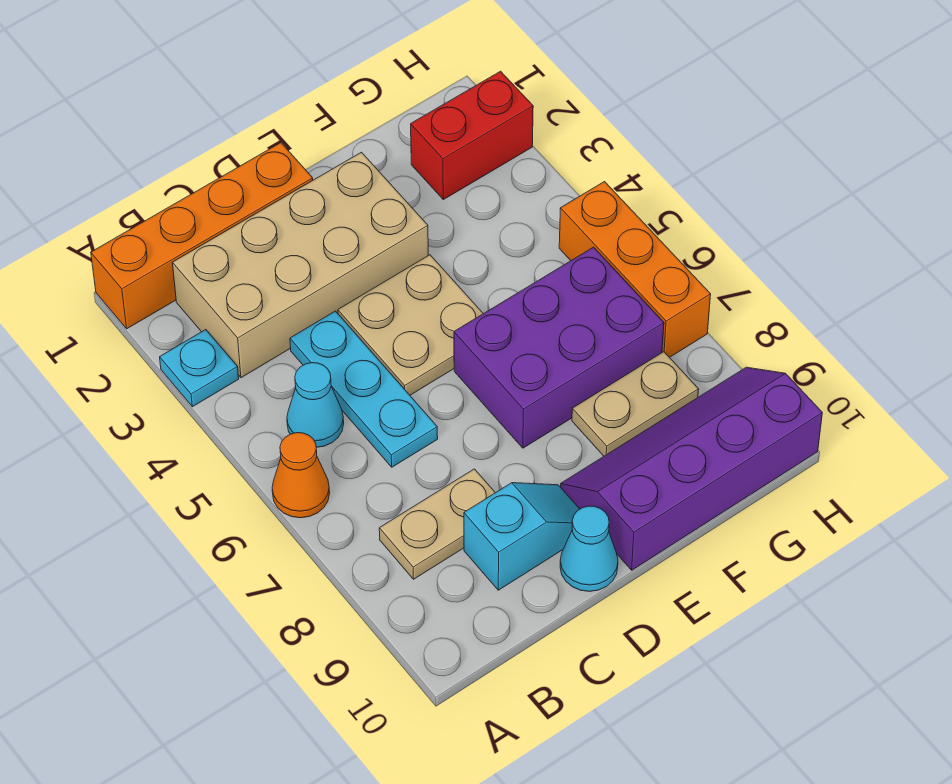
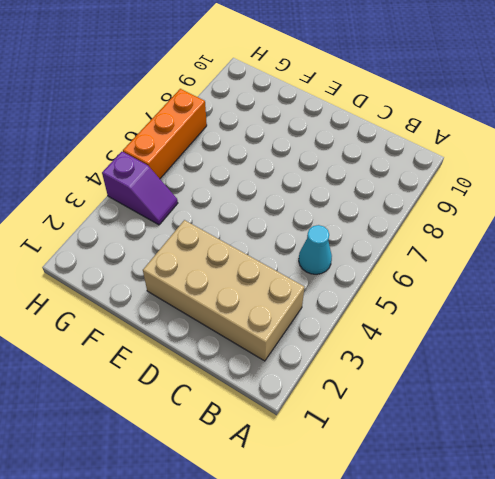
purple 1x2 slope [102,152,178,225] -> none
none -> orange 1x4 brick [91,143,313,329]
none -> cyan 1x1 plate [160,330,239,407]
none -> orange 1x1 cone [272,433,330,518]

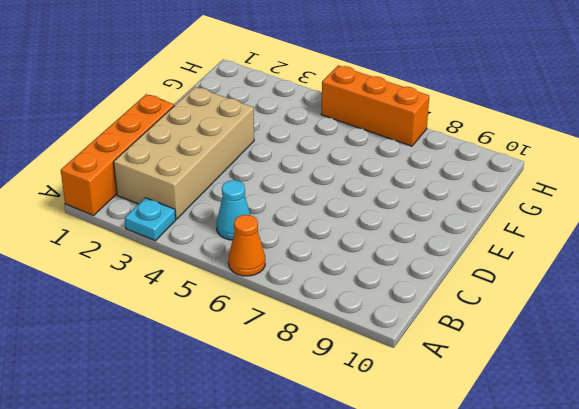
none -> tan 1x2 plate [379,469,495,579]
none -> cyan 1x3 plate [290,311,438,467]
none -> cyan 1x2 slope [464,483,579,590]

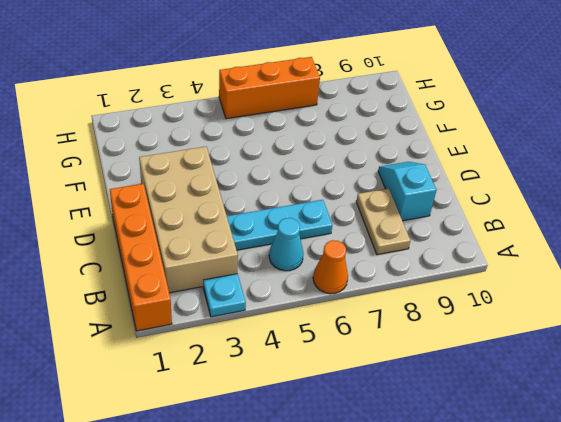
none -> tan 2x2 plate [338,255,483,395]
none -> cyan 1x1 cone [560,506,618,591]
none -> purple 2x3 brick [454,247,664,448]

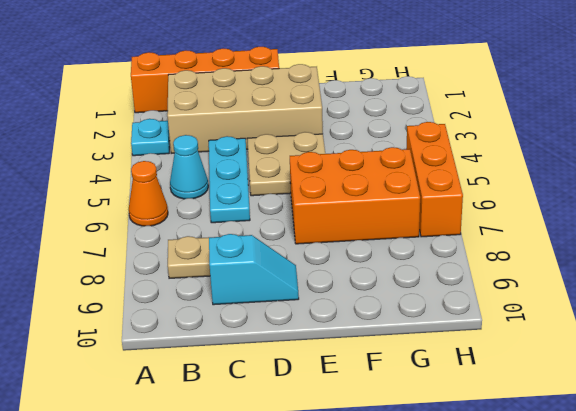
orange 2x3 brick [290,147,420,244] -> purple 2x3 brick [454,247,664,448]
none -> cyan 1x1 cone [560,506,618,591]
none -> purple 2x4 slope [561,367,822,570]
none -> tan 1x2 plate [572,352,699,456]

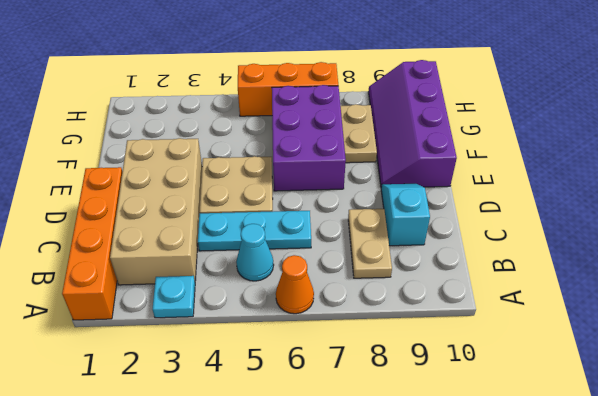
none -> cyan 1x1 cone [560,506,618,591]
none -> red 1x2 brick [411,71,533,199]

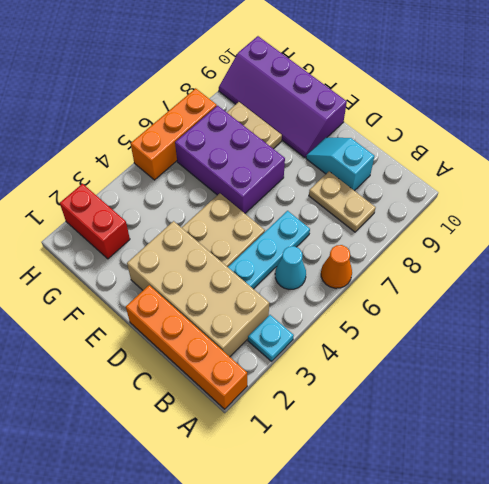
none -> cyan 1x1 cone [560,506,618,591]

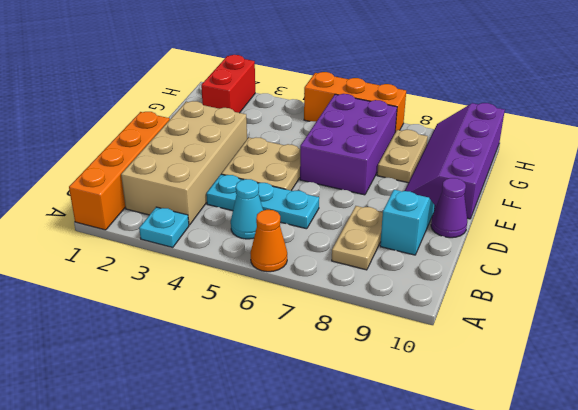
purple 1x1 cone [431,178,467,238] -> cyan 1x1 cone [560,506,618,591]

